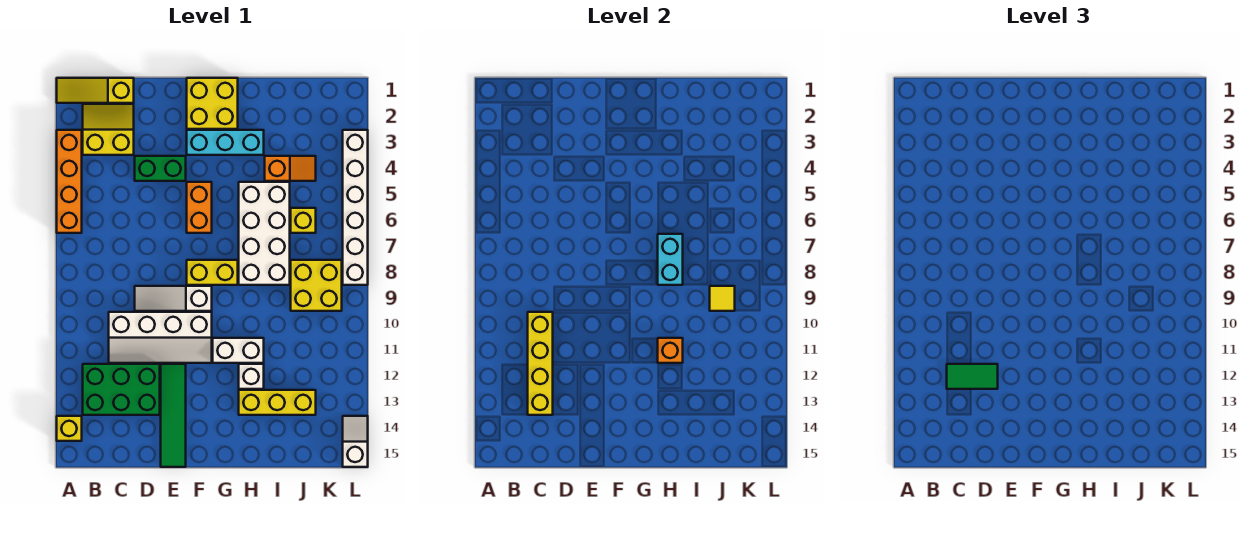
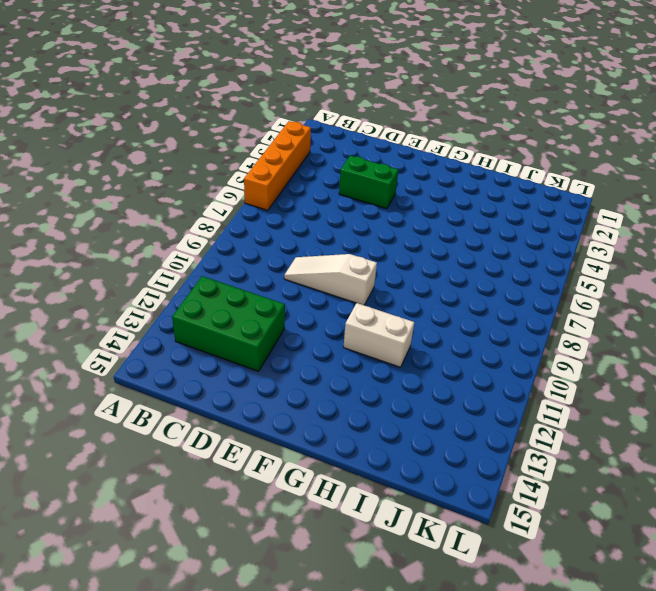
none -> yellow 1x3 slope [57,78,134,103]
none -> yellow 1x1 brick [57,416,82,441]
none -> yellow 2x2 slope [83,104,134,155]

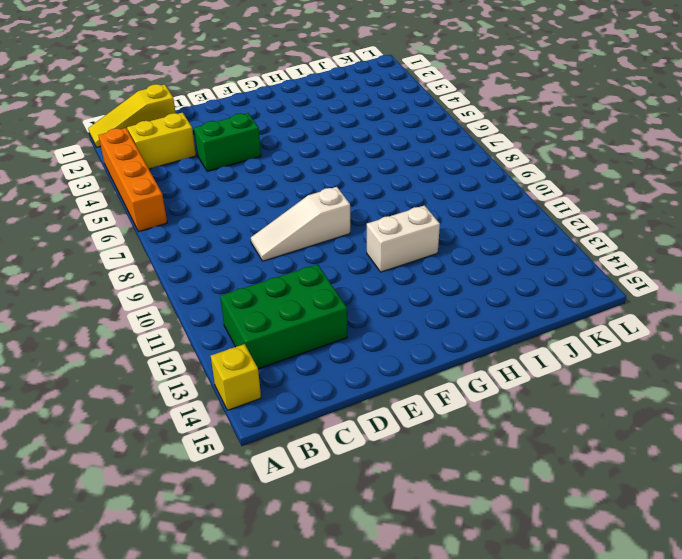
none -> white 2x4 slope [109,312,212,363]
none -> green 1x4 tile [161,364,186,467]
none -> yellow 2x2 brick [187,78,238,129]

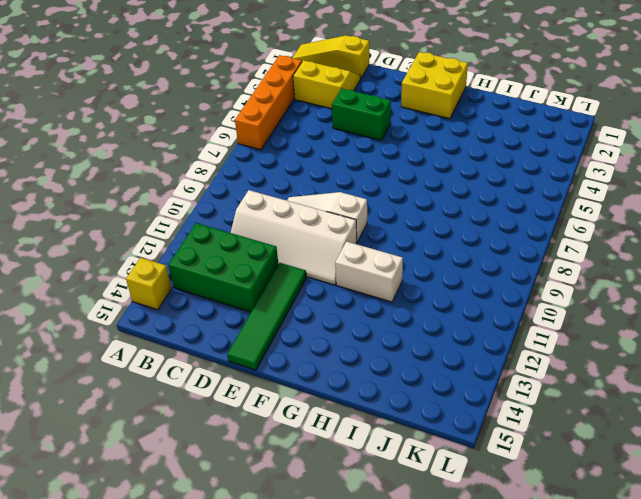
none -> cyan 1x3 brick [187,130,264,155]
none -> orange 1x2 brick [187,182,212,233]
none -> yellow 1x2 brick [187,260,238,285]

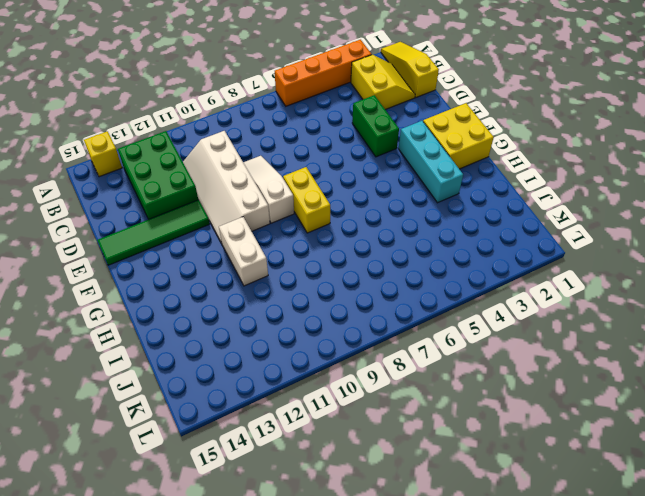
none -> orange 1x2 brick [187,182,212,233]
none -> white 2x4 brick [239,182,290,285]
none -> white 1x1 brick [239,364,264,389]

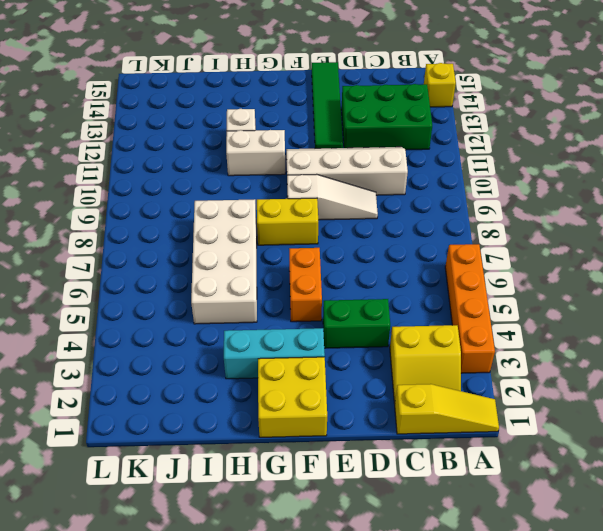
none -> yellow 1x3 brick [239,390,316,415]
none -> orange 1x2 slope [265,156,316,181]
none -> yellow 1x1 brick [291,208,316,233]

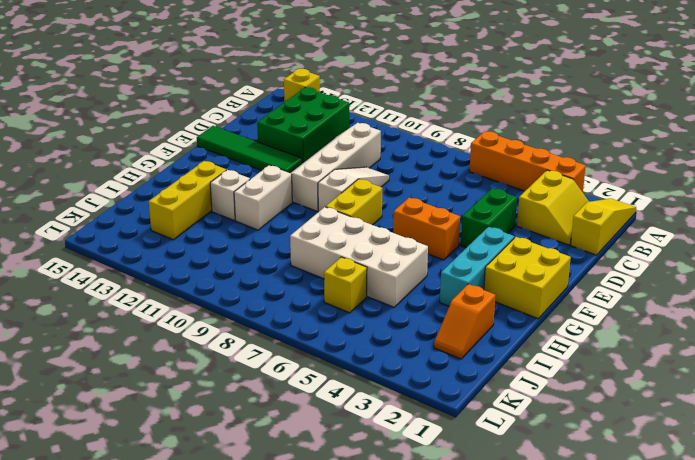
orange 1x2 slope [434,284,495,359] -> orange 1x2 slope moved to [265,156,316,181]
none -> yellow 2x2 brick [291,260,342,311]
none -> white 1x6 brick [343,130,368,285]
none -> white 1x2 slope [343,416,368,467]

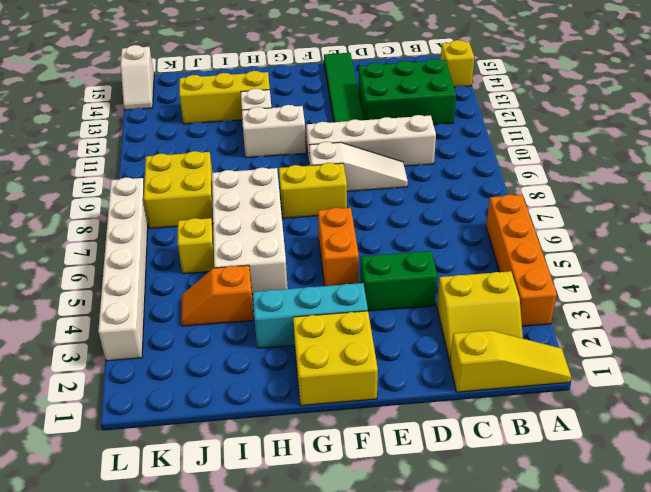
none -> yellow 1x4 brick [528,312,553,415]
none -> cyan 1x2 brick [658,234,683,285]
none -> orange 1x1 brick [658,338,683,363]

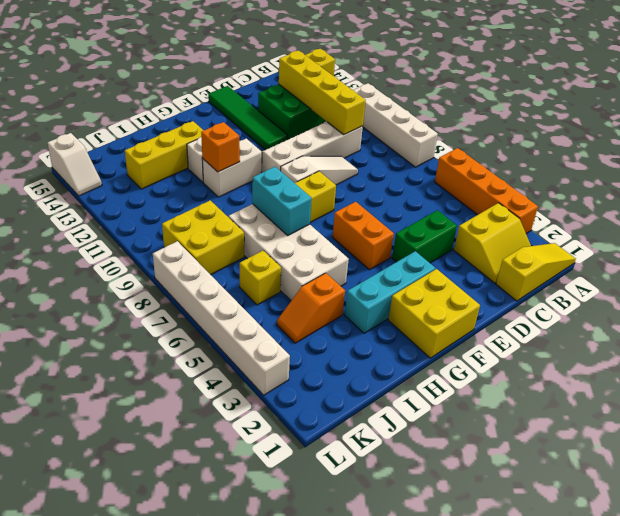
white 1x4 brick [354,83,438,167] -> none
none -> yellow 1x1 tile [710,286,735,311]
none -> green 1x2 tile [947,364,998,389]

